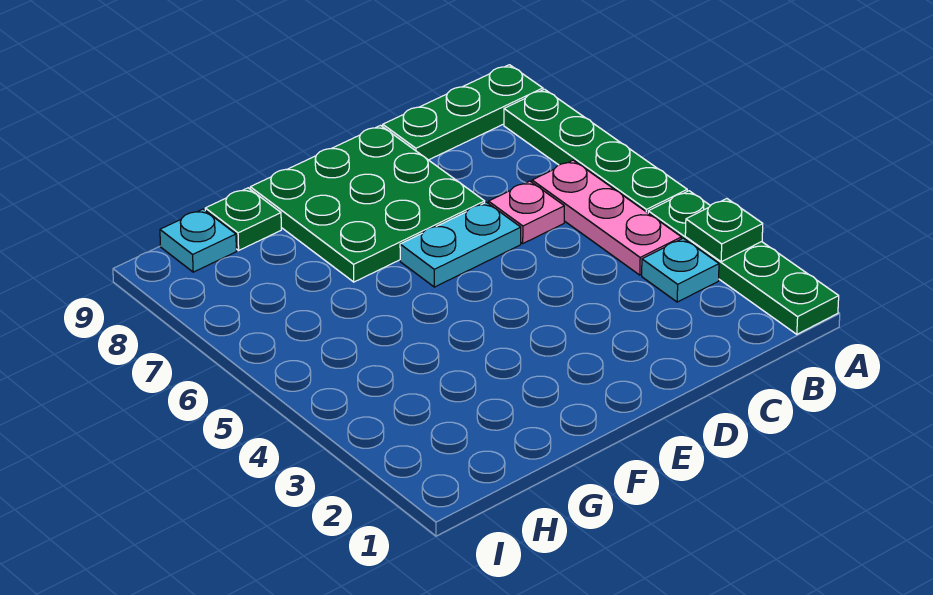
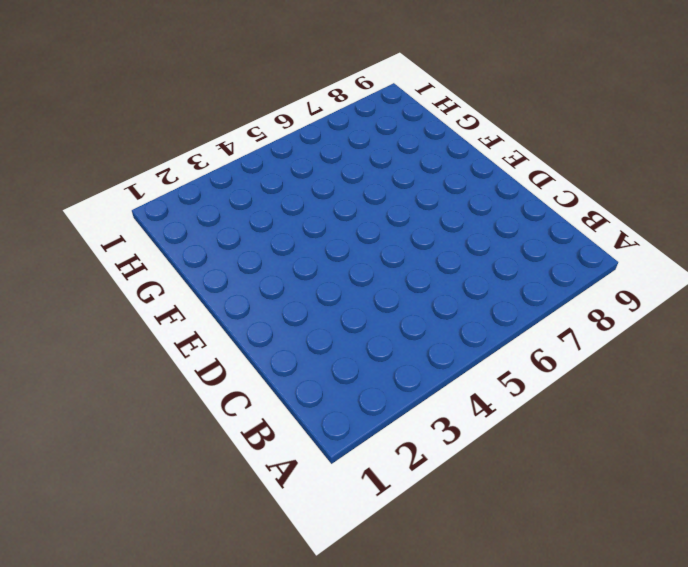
none -> green 1x4 plate [648,191,839,334]
none -> green 1x4 plate [504,89,687,213]

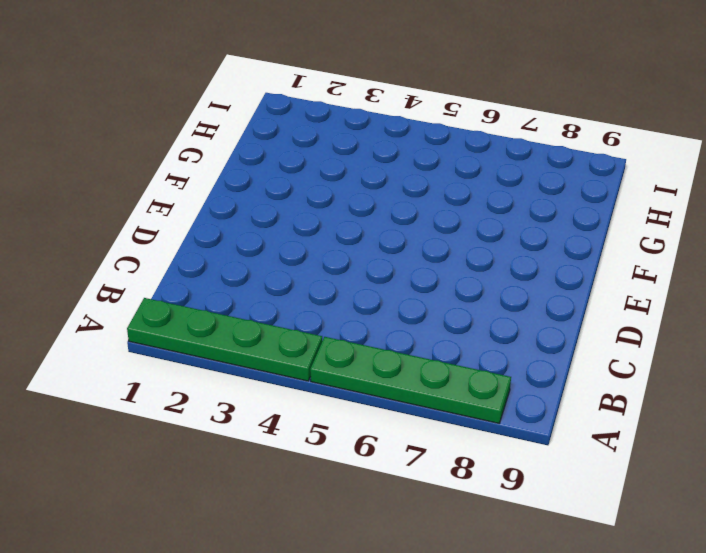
none -> green 1x3 plate [383,65,543,160]
none -> cyan 1x1 plate [642,238,719,302]

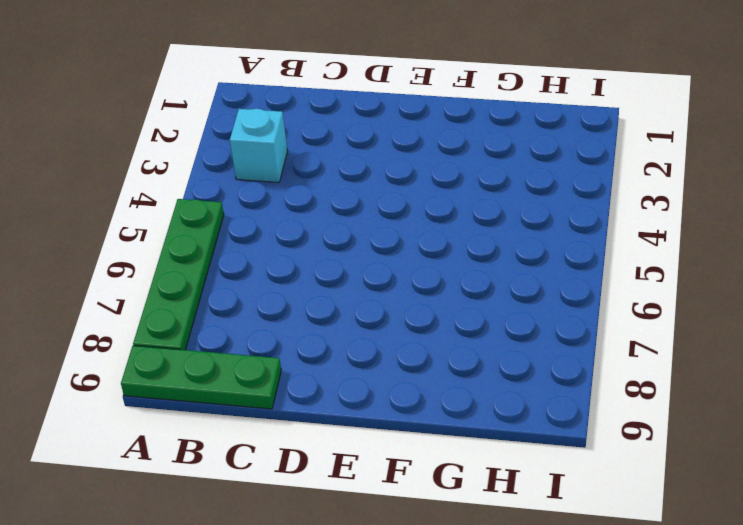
cyan 1x1 brick [230,109,288,183] -> cyan 1x1 plate [642,238,719,302]
none -> green 1x4 plate [648,191,839,334]
none -> pink 1x3 plate [532,160,682,275]

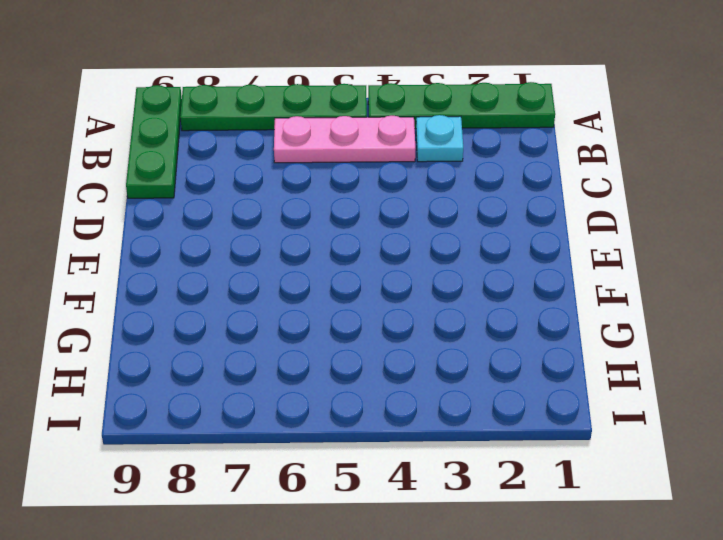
none -> pink 1x1 plate [489,181,564,243]
none -> cyan 1x2 plate [400,202,521,287]

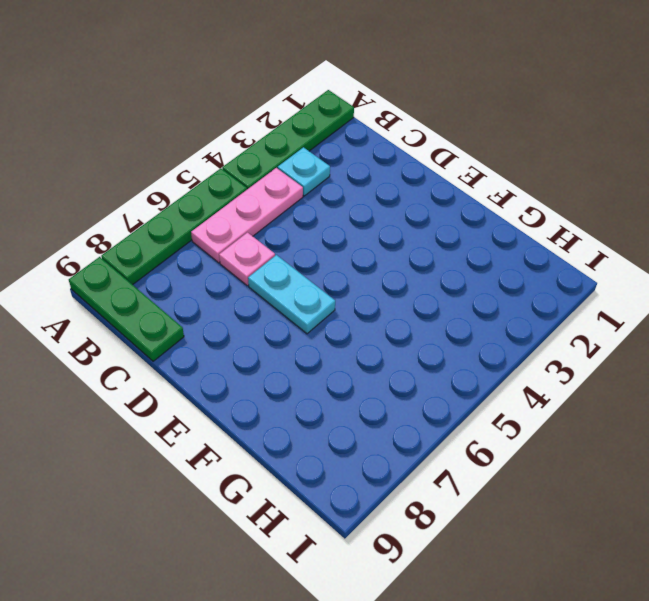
none -> green 3x3 plate [250,125,485,282]
none -> green 1x1 plate [205,188,281,250]

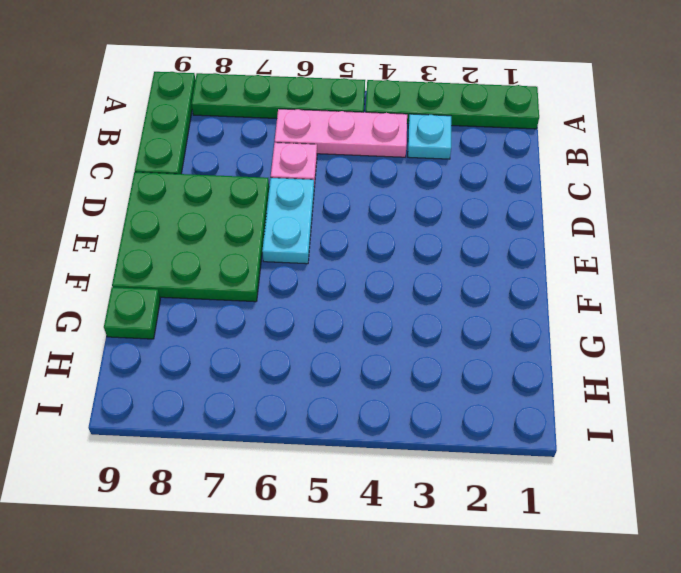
none -> cyan 1x1 plate [160,209,236,272]
none -> green 1x1 plate [685,199,763,262]

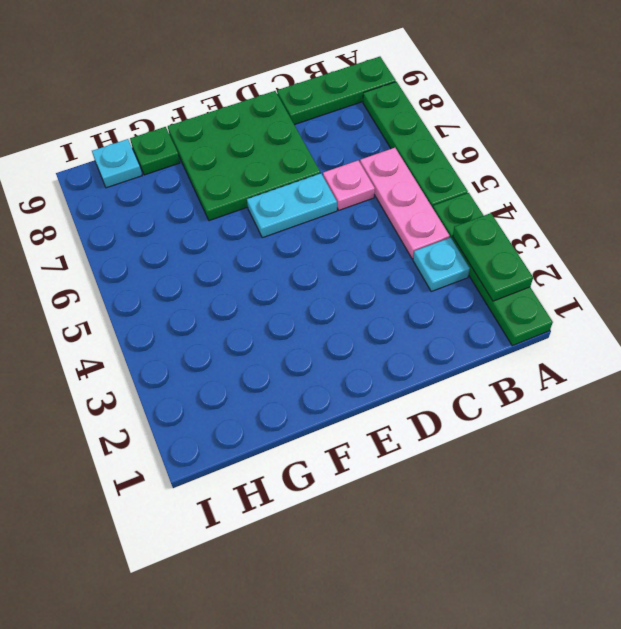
green 1x2 plate [453,213,533,301] -> green 1x1 plate [685,199,763,262]

